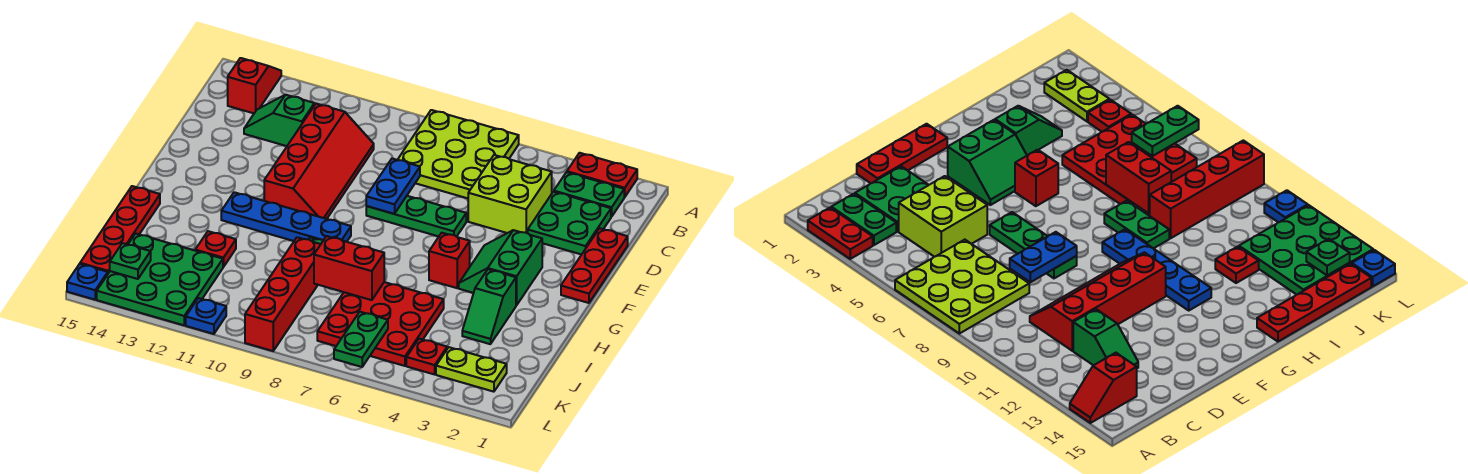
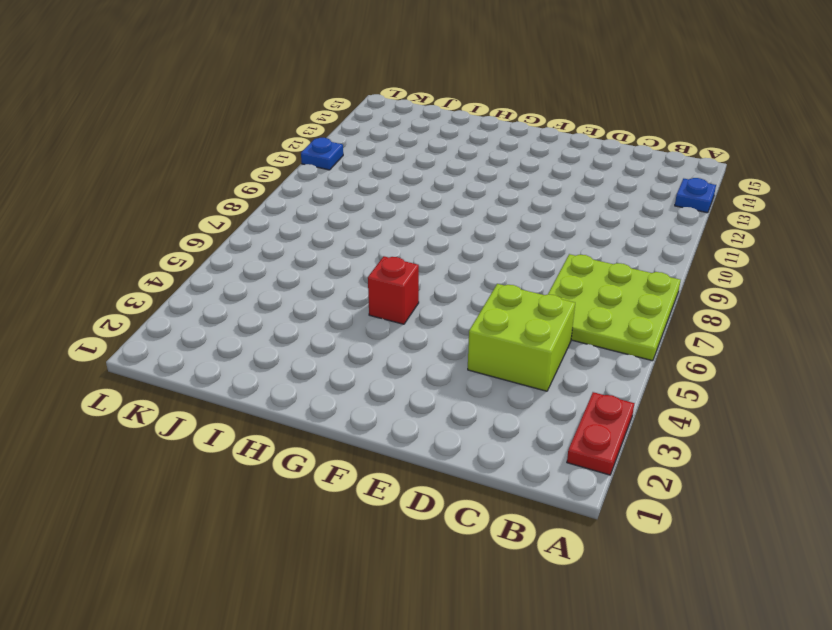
blue 1x1 plate [675,178,716,213] -> blue 1x1 plate moved to [67,264,108,300]
none -> red 1x2 slope [228,58,281,113]
none -> green 1x2 plate [554,172,624,217]
none -> green 2x2 plate [528,192,611,255]

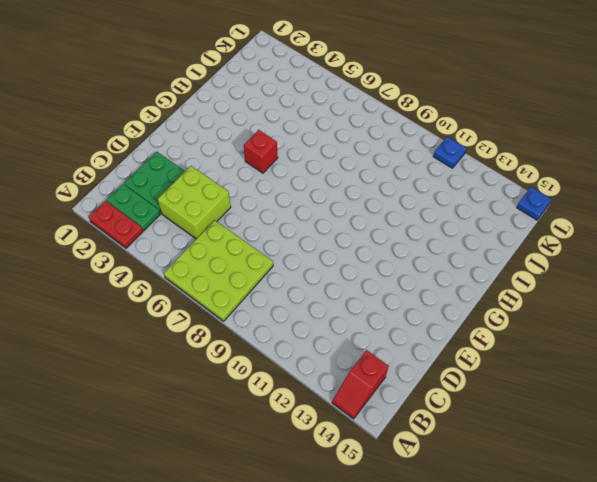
none -> red 2x4 slope [264,104,374,219]
none -> green 1x2 slope [244,95,314,146]
none -> red 1x3 plate [561,228,628,303]

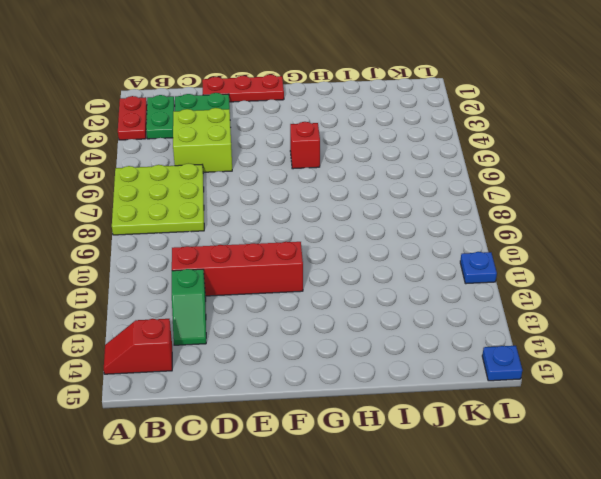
none -> green 1x3 plate [366,196,466,237]
none -> green 2x2 slope [459,230,542,305]
none -> blue 1x4 plate [221,192,351,242]

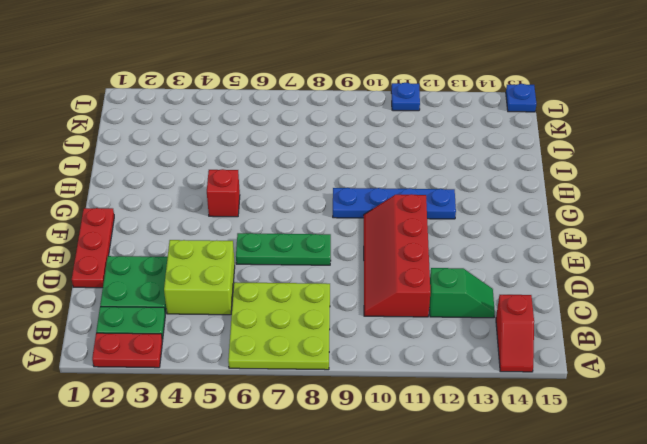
none -> green 2x2 slope [459,230,542,305]
none -> green 1x2 slope [462,269,516,344]
none -> green 1x2 plate [1104,201,1169,249]

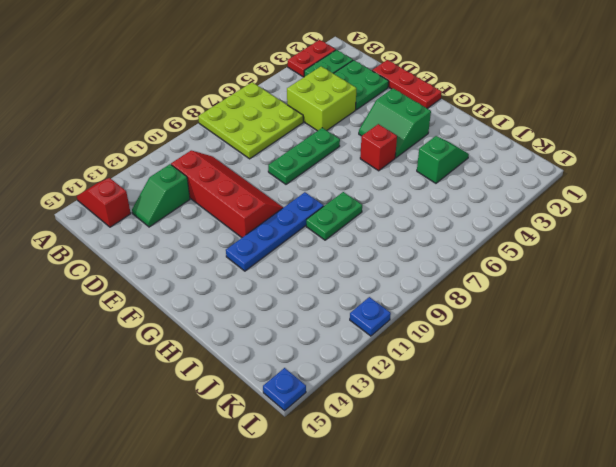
green 1x2 slope [417,136,469,183] -> green 1x2 slope turned to [462,269,516,344]
none -> red 1x4 plate [80,186,160,273]
none -> red 3x3 plate [317,282,444,366]
none -> red 1x4 brick [245,237,321,351]

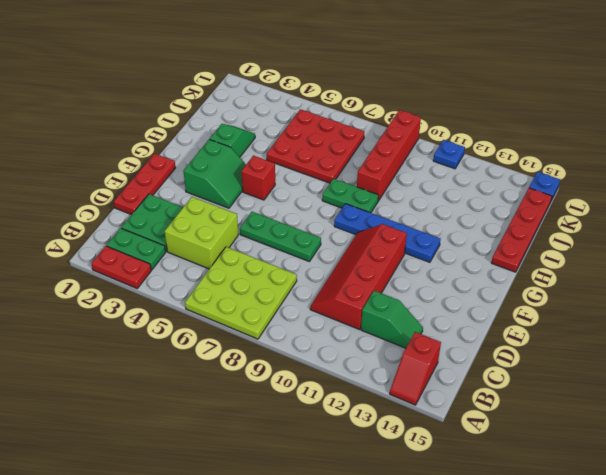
none -> red 1x1 plate [195,231,236,267]
none -> green 3x3 plate [97,234,223,325]
none -> lime 1x2 plate [436,347,507,392]

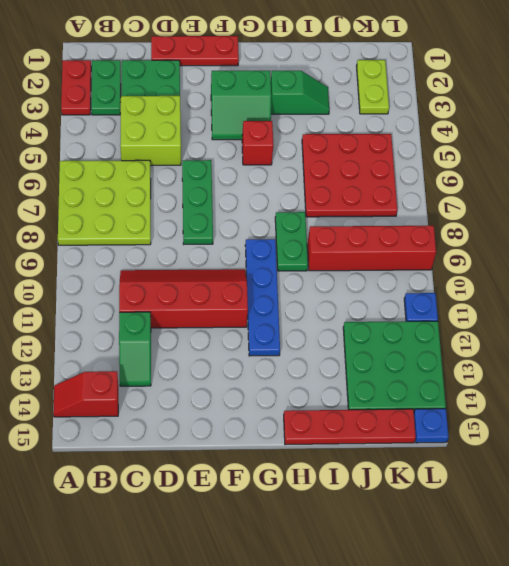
none -> red 1x1 plate [195,231,236,267]
none -> red 1x1 plate [406,339,447,374]
none -> blue 1x2 plate [366,158,420,214]

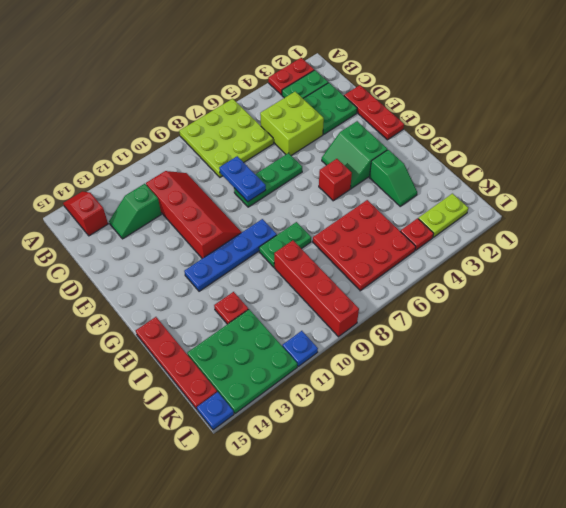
none -> red 1x2 brick [314,236,384,300]
none -> green 1x2 plate [334,312,388,367]
none -> green 1x1 plate [110,243,151,279]

